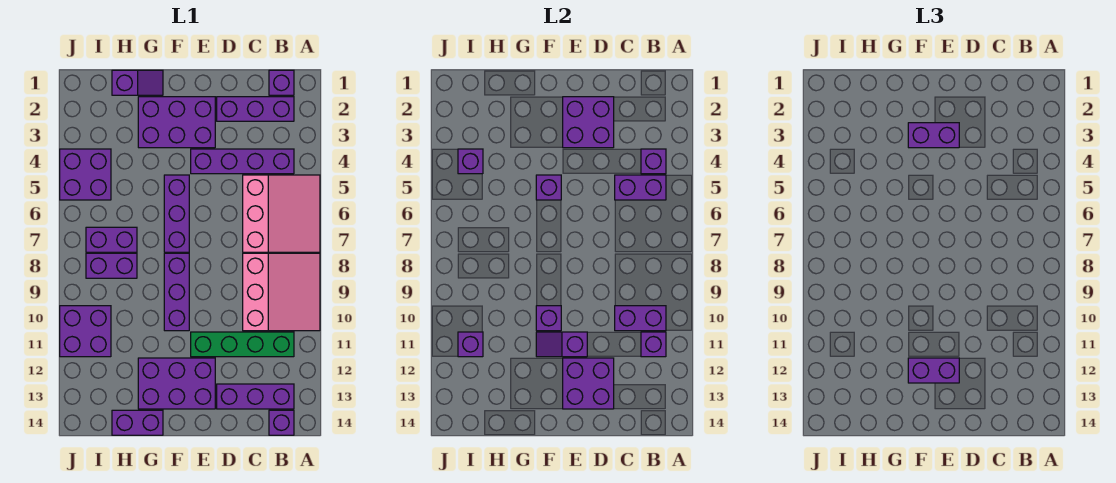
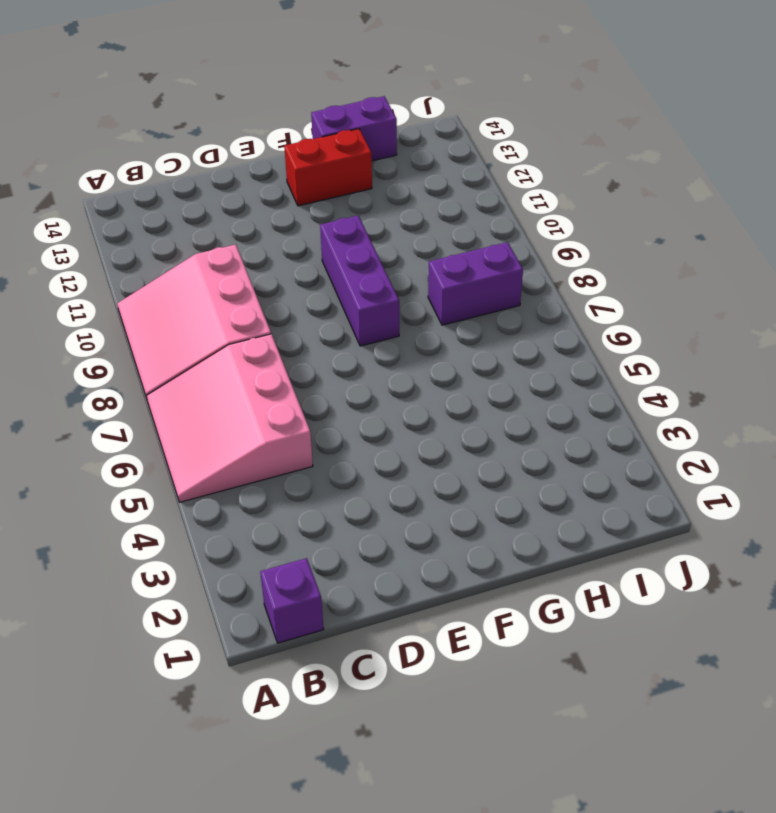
red 1x2 brick [284,129,372,206] -> purple 2x3 brick [138,358,215,409]
none -> purple 1x3 brick [217,97,294,121]
none -> purple 1x4 brick [191,149,294,174]
none -> green 1x4 brick [191,332,294,357]
none -> purple 1x3 brick [217,384,294,409]

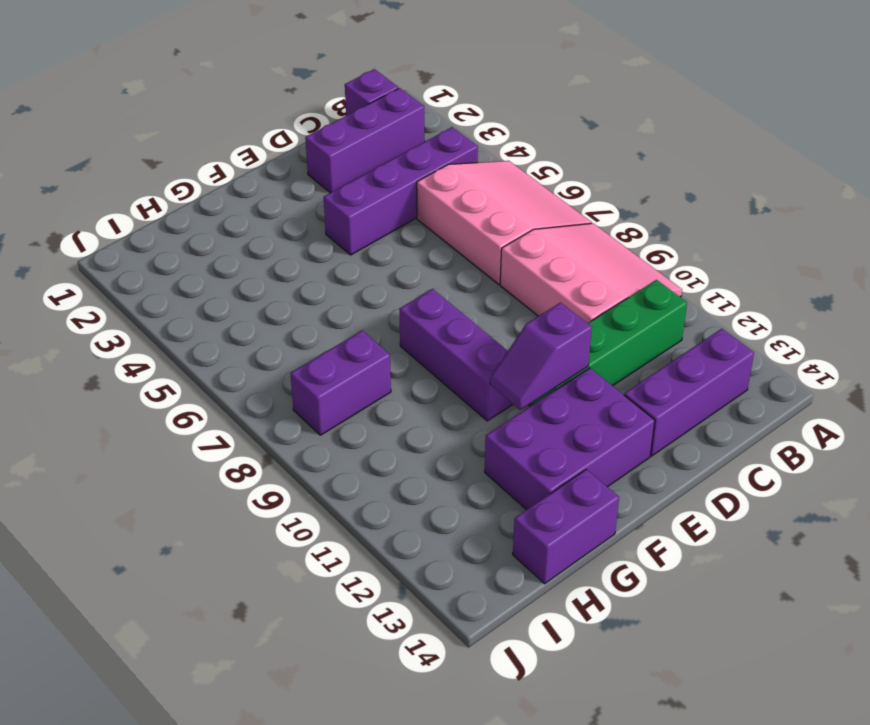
none -> purple 1x1 brick [269,410,294,435]
none -> purple 2x3 brick [138,97,215,148]
none -> purple 1x3 brick [164,175,189,252]
none -> purple 1x2 slope [112,70,163,95]

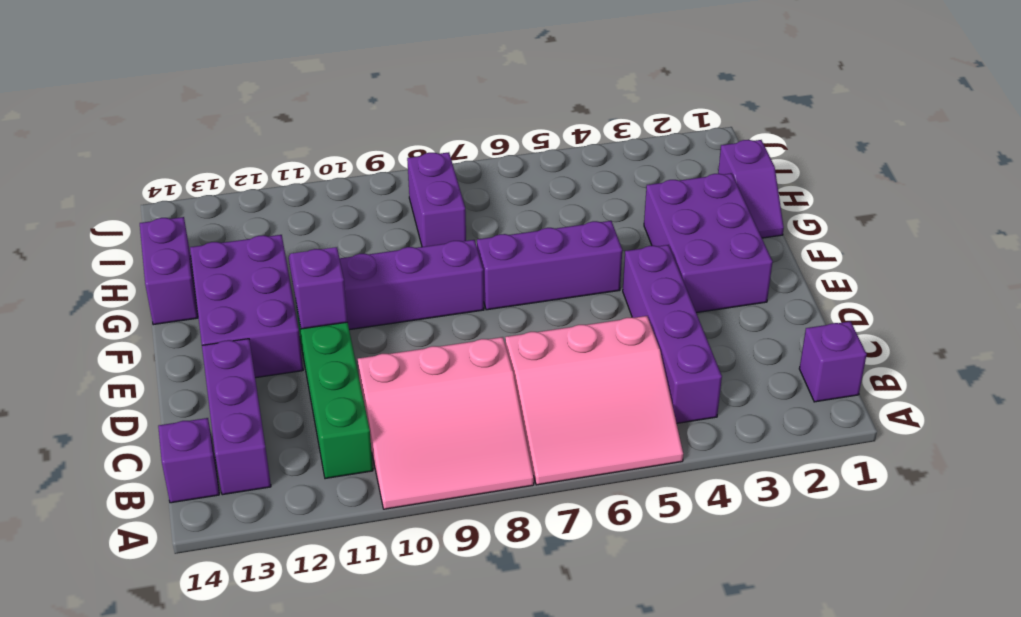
none -> purple 1x3 brick [217,97,294,121]
none -> purple 1x2 brick [86,227,137,252]
none -> purple 2x2 brick [60,149,111,200]
none -> purple 2x2 brick [60,306,111,357]

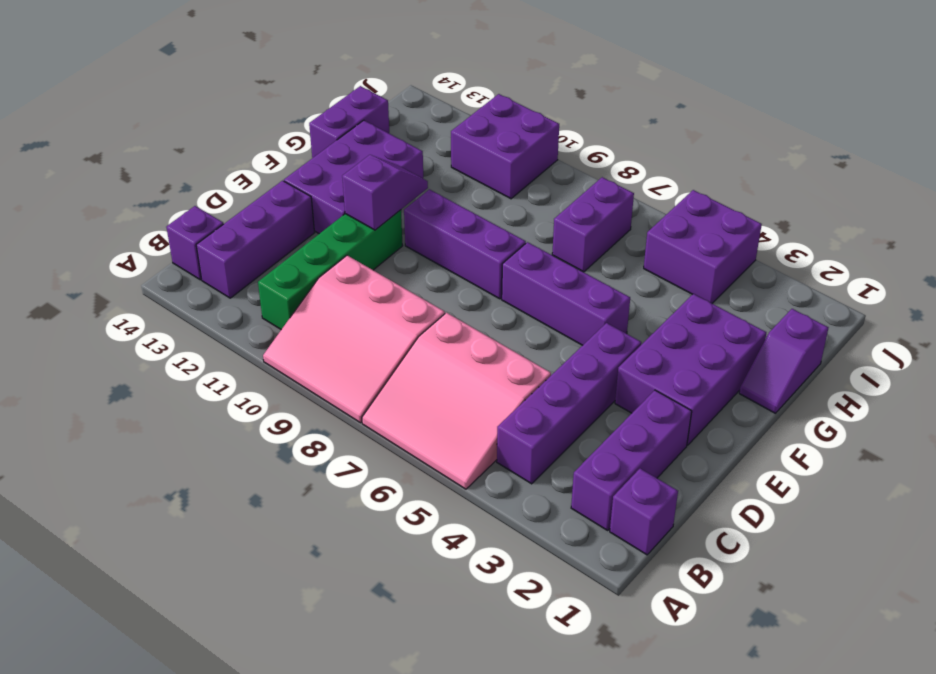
none -> purple 1x2 brick [86,253,137,278]
none -> purple 1x1 brick [641,149,666,174]
none -> purple 1x2 brick [615,175,666,200]
none -> purple 1x2 brick [615,306,666,331]

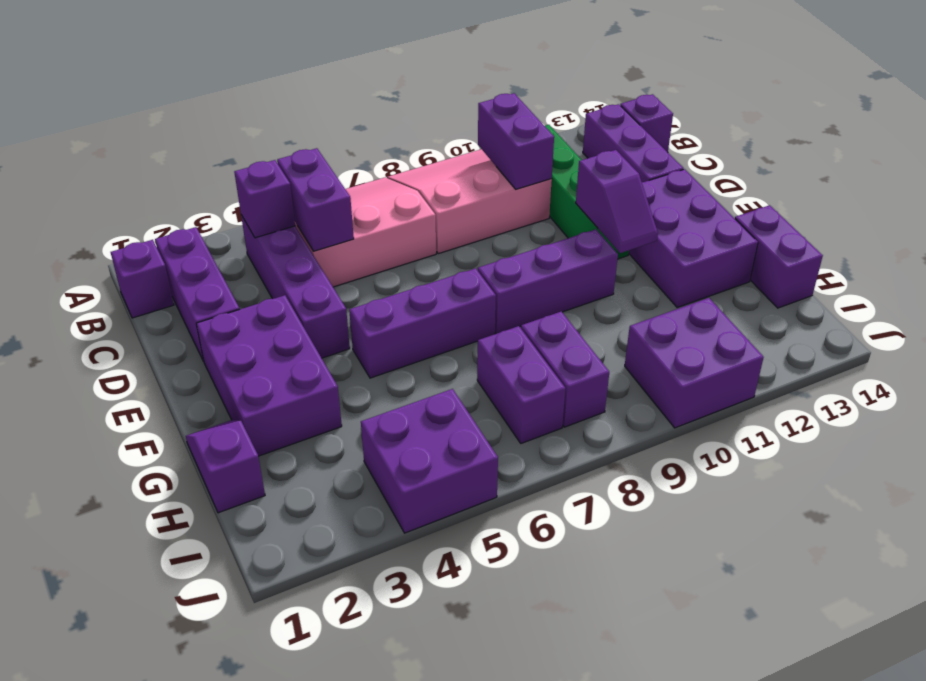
none -> purple 1x1 brick [641,332,666,357]
none -> purple 2x2 brick [563,97,614,148]
none -> purple 2x2 brick [563,358,614,409]
none -> purple 1x1 brick [536,175,561,200]

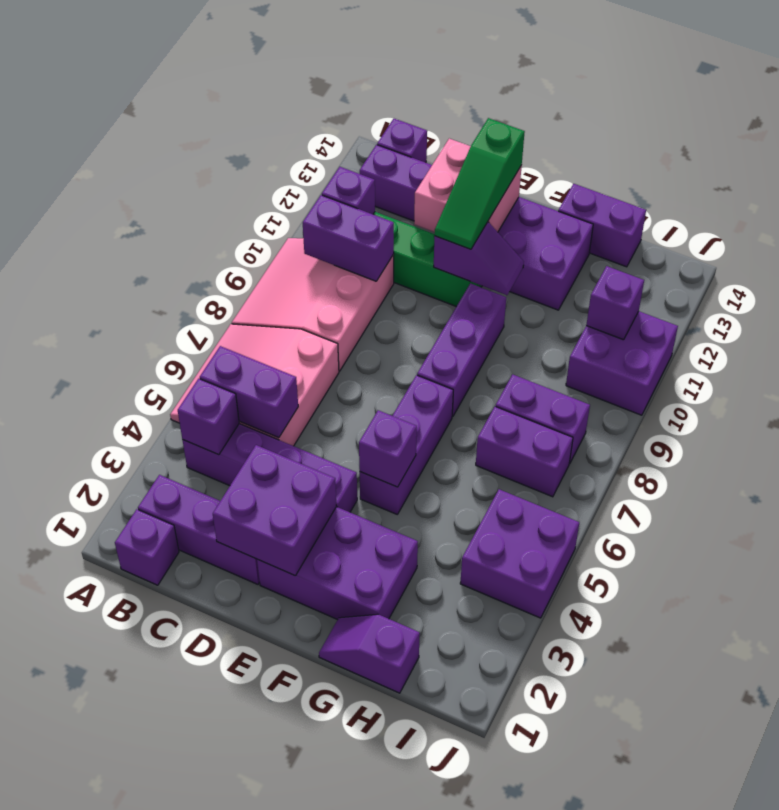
pink 2x2 brick [414,138,522,232] -> purple 2x2 brick [563,358,614,409]
green 1x3 slope [435,118,525,249] -> purple 1x2 brick [908,358,959,383]
none -> purple 1x1 brick [536,306,561,331]
none -> purple 1x1 brick [458,149,483,174]
none -> purple 1x2 brick [908,123,959,148]

